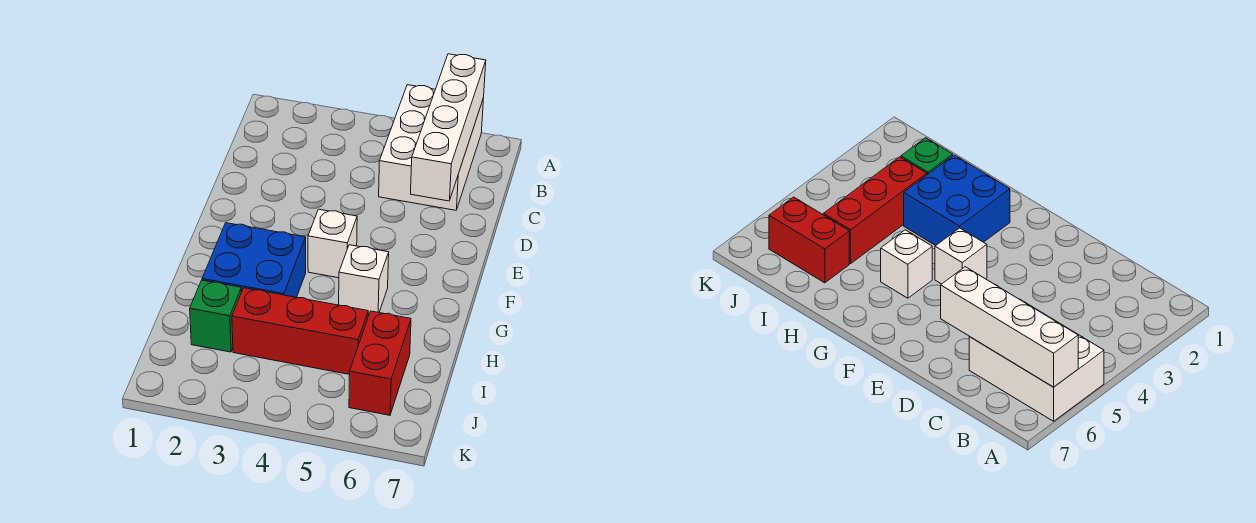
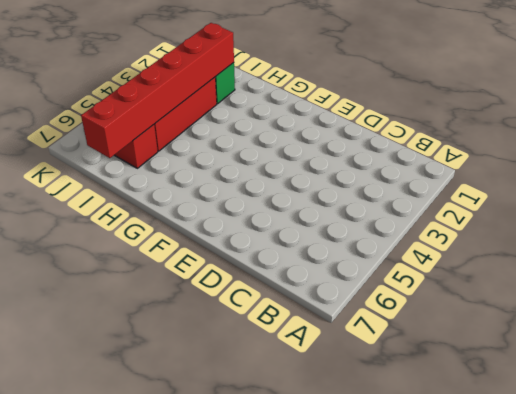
red 1x6 brick [81,23,234,158] -> none
none -> white 2x3 brick [379,85,484,210]
none -> white 1x1 brick [308,209,357,278]

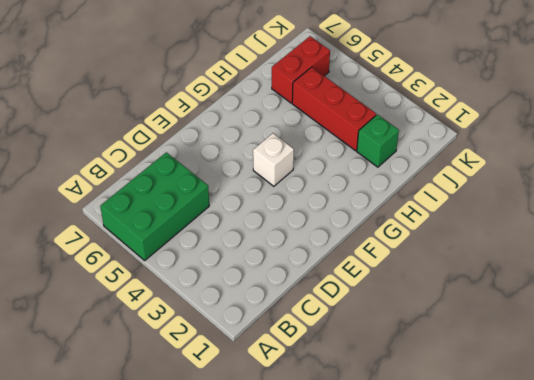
green 2x3 brick [100,152,209,260] -> white 2x3 brick [379,85,484,210]
none -> blue 2x2 brick [202,223,306,297]
none -> white 1x1 brick [339,245,389,314]

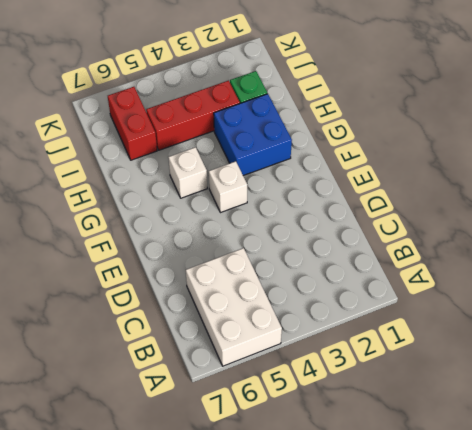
none -> white 1x4 brick [411,54,486,201]

